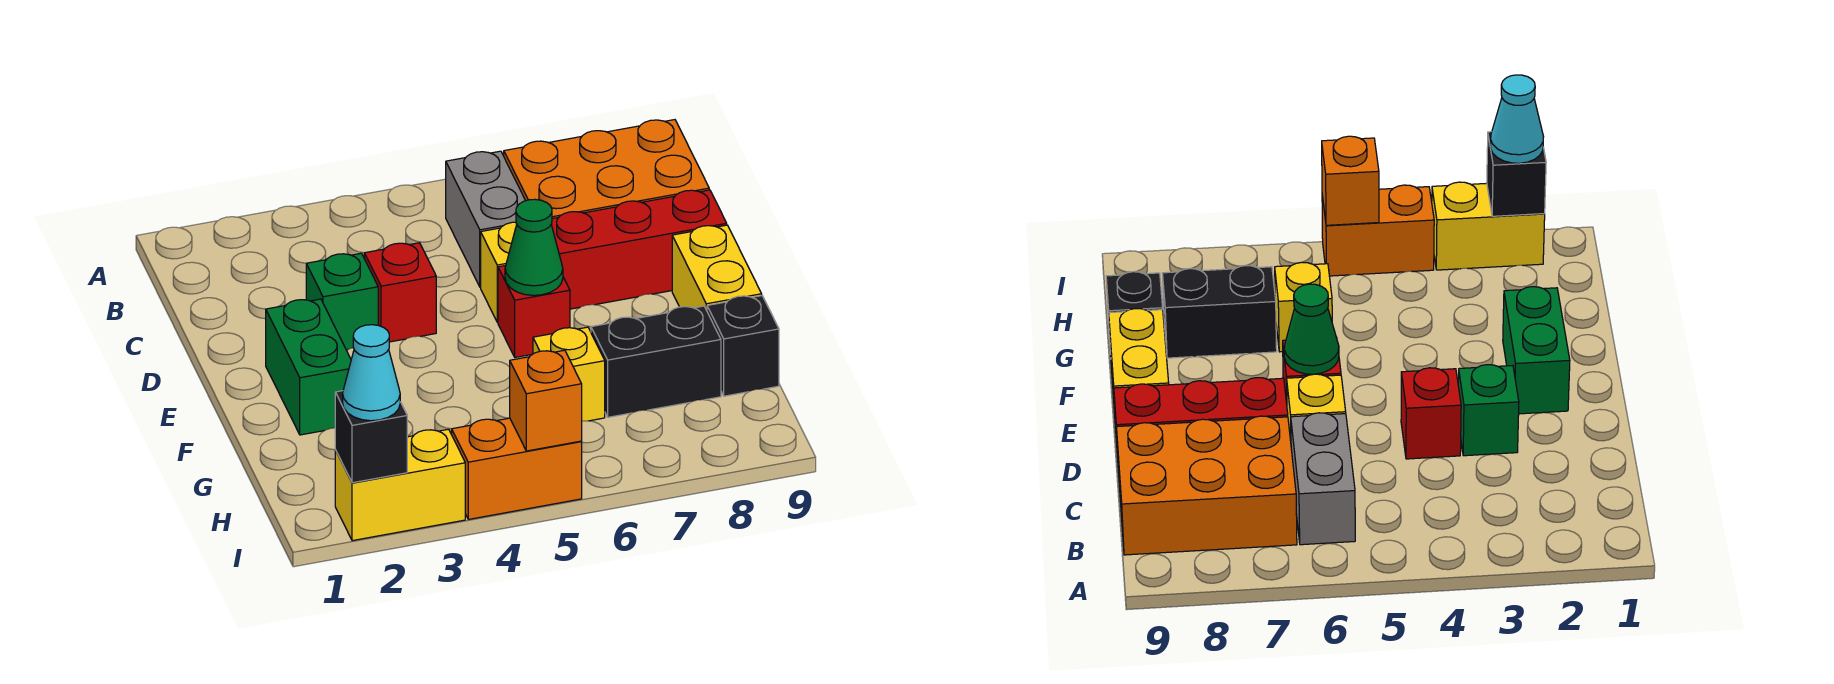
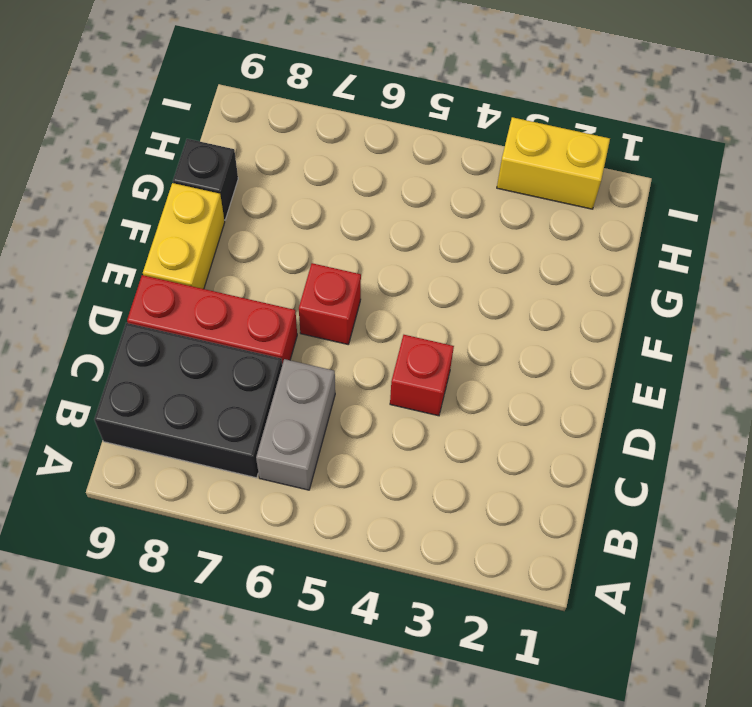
black 2x3 brick [94,323,282,478] -> orange 2x3 brick [504,120,709,219]
none -> green 1x1 brick [306,253,378,350]
none -> yellow 1x1 brick [481,222,517,322]
none -> green 1x2 brick [266,299,351,435]

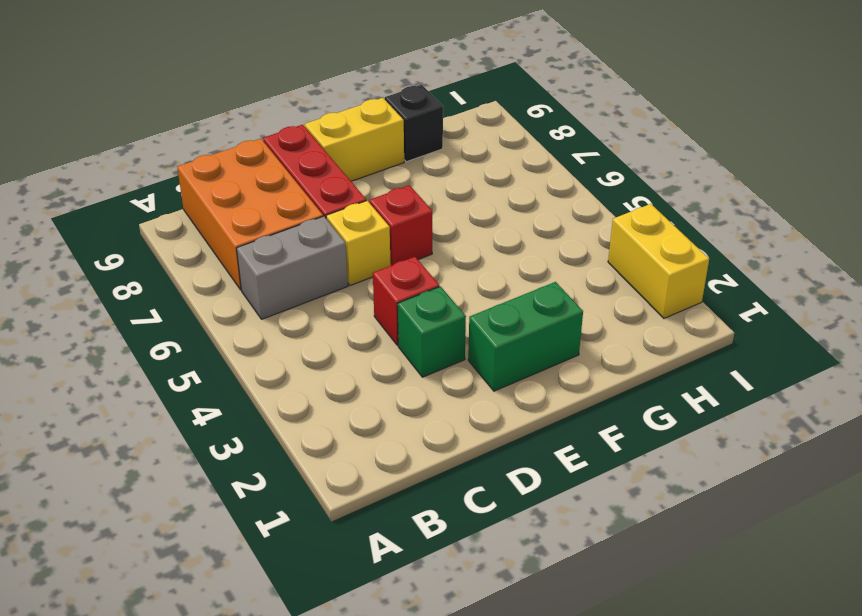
none -> yellow 1x1 brick [533,327,605,421]
none -> black 1x2 brick [591,306,721,417]
none -> orange 1x2 brick [452,418,582,519]

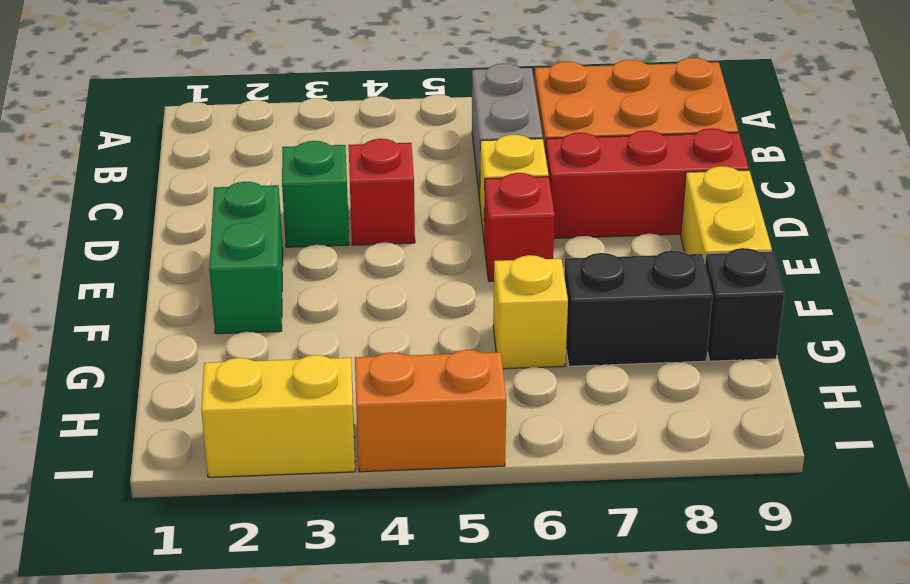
none -> green 1x1 cone [505,199,563,295]
none -> black 1x1 brick [335,391,407,483]
none -> orange 1x1 brick [510,350,582,451]

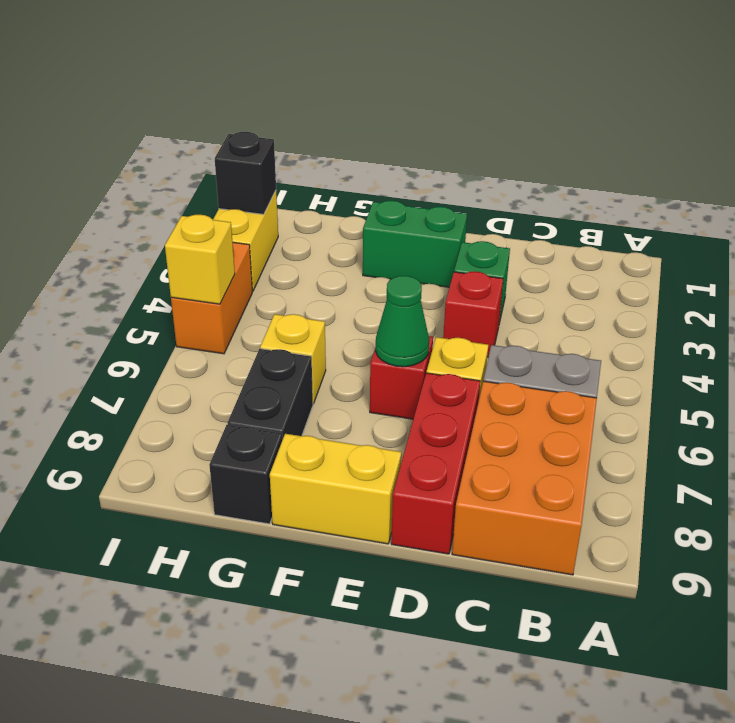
yellow 1x1 brick [165,215,235,304] -> orange 1x1 brick [510,350,582,451]
none -> cyan 1x1 cone [343,325,400,421]

